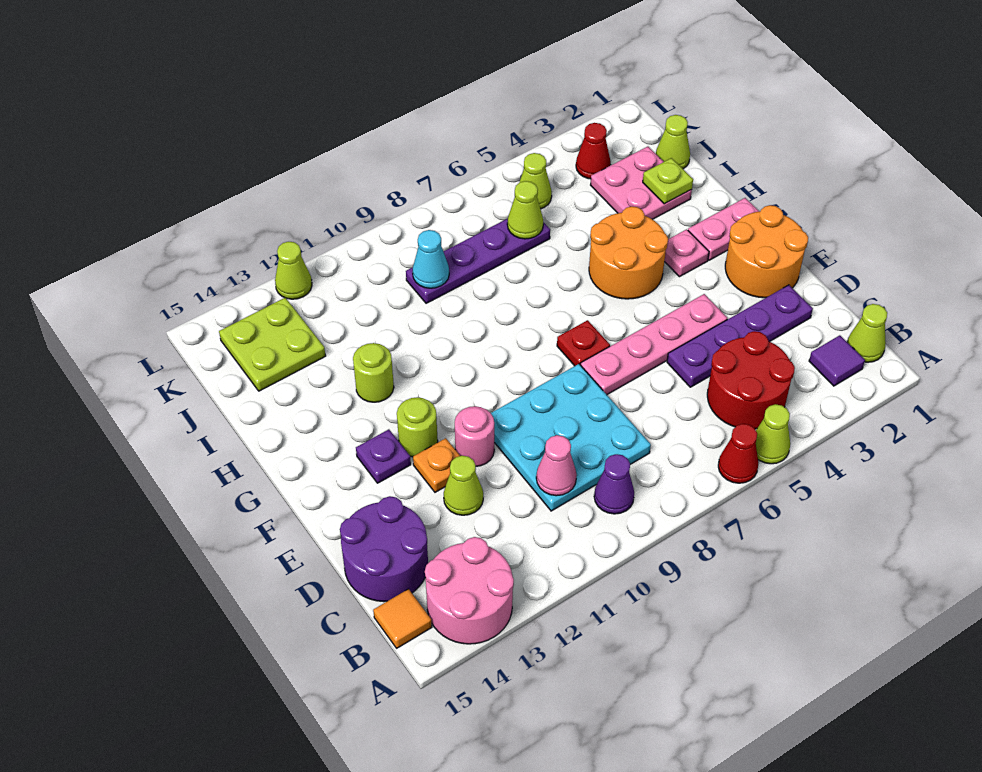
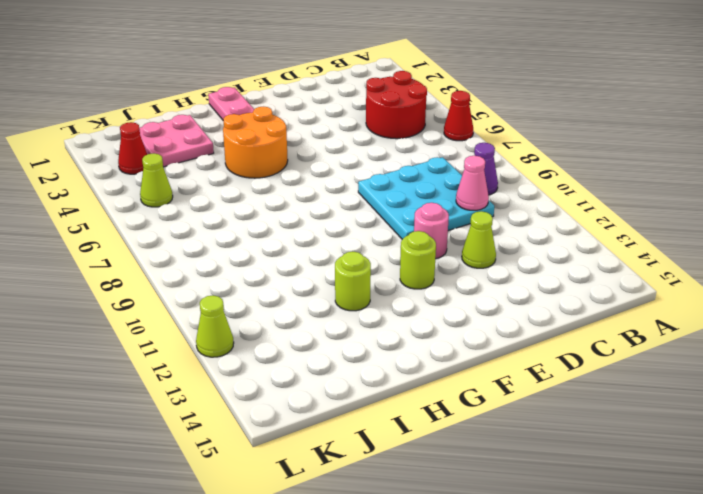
none -> lime 1x1 cone [756,404,790,464]
none -> pink 2x2 round brick [425,537,514,644]
none -> lime 1x1 cone [847,304,887,362]
none -> purple 1x1 tile [809,335,865,386]

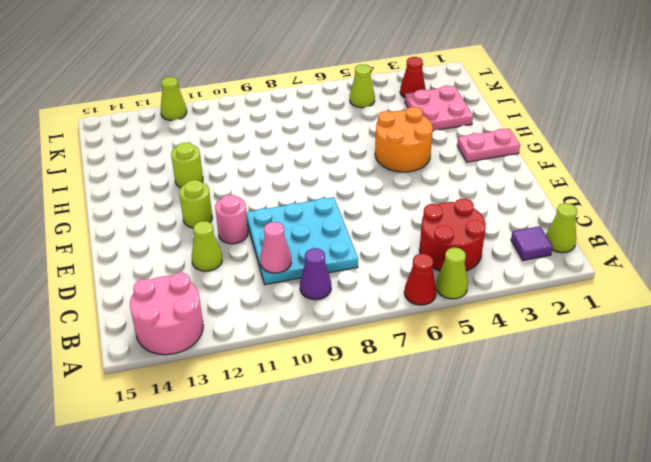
none -> orange 1x1 tile [373,589,432,648]
none -> purple 2x2 round brick [340,496,428,602]
none -> purple 1x4 plate [667,285,813,387]
none -> orange 2x2 round brick [725,205,808,298]

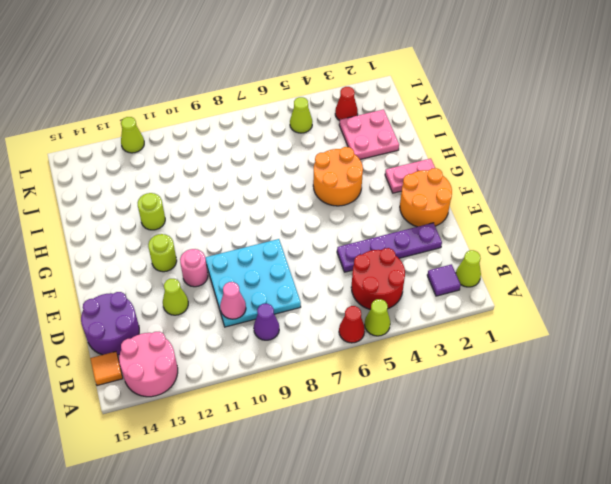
none -> pink 1x4 plate [581,294,727,394]
none -> orange 1x1 plate [413,438,460,492]
none -> red 1x1 plate [557,320,610,366]
none -> purple 1x1 plate [356,429,411,483]

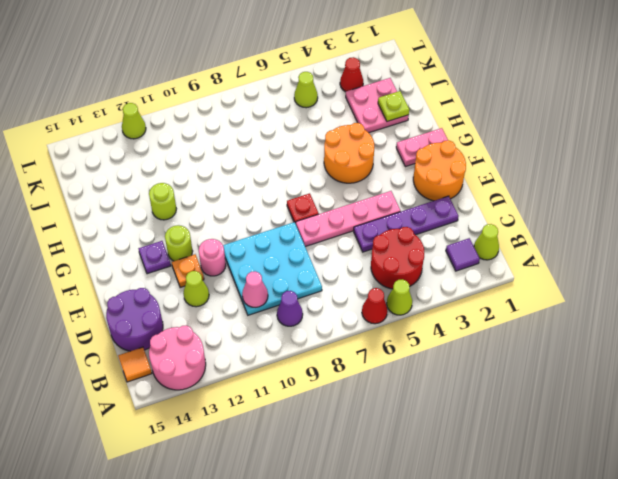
none -> pink 1x1 plate [664,229,709,277]
none -> lime 1x1 cone [656,115,690,169]
none -> purple 1x4 plate [406,219,550,303]
none -> lime 2x2 plate [219,298,326,391]

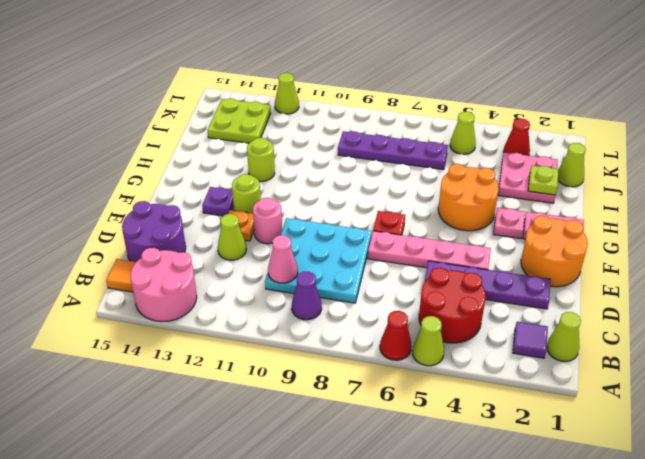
none -> lime 1x1 cone [507,181,543,239]
none -> cyan 1x1 cone [413,230,449,288]

